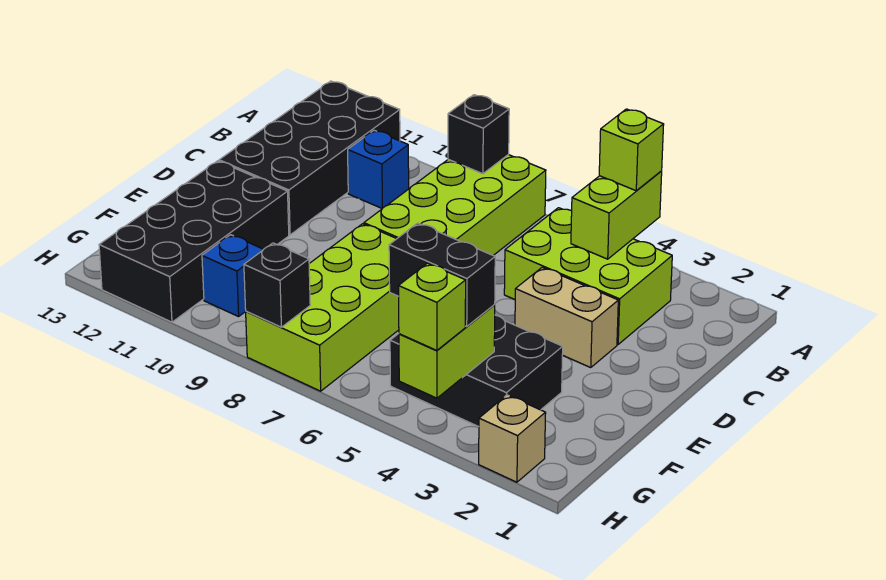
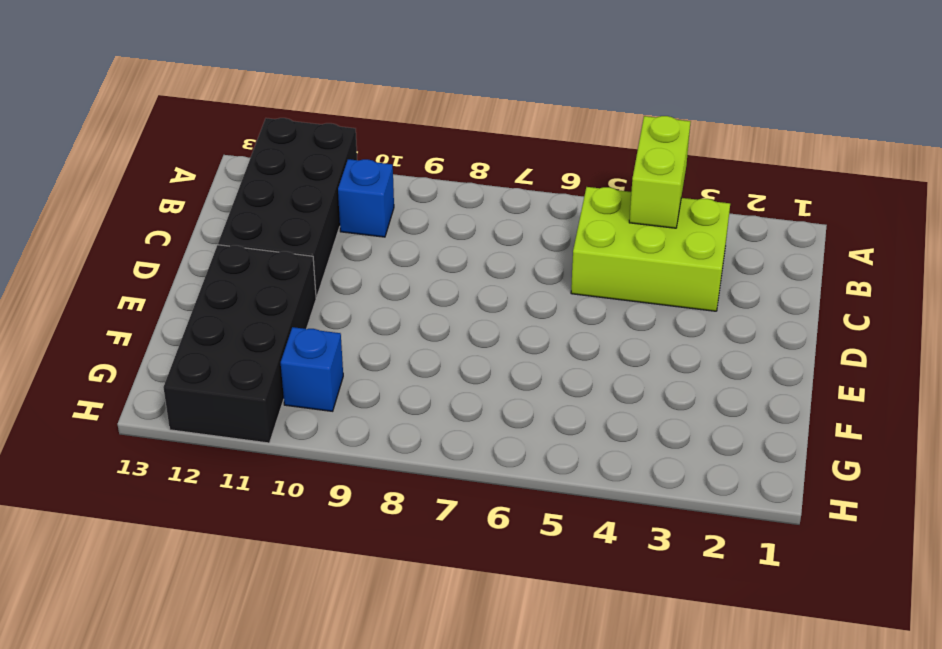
none -> lime 2x4 brick [364,155,546,255]
none -> tan 1x2 brick [515,267,618,368]
none -> lime 2x4 brick [246,224,399,391]

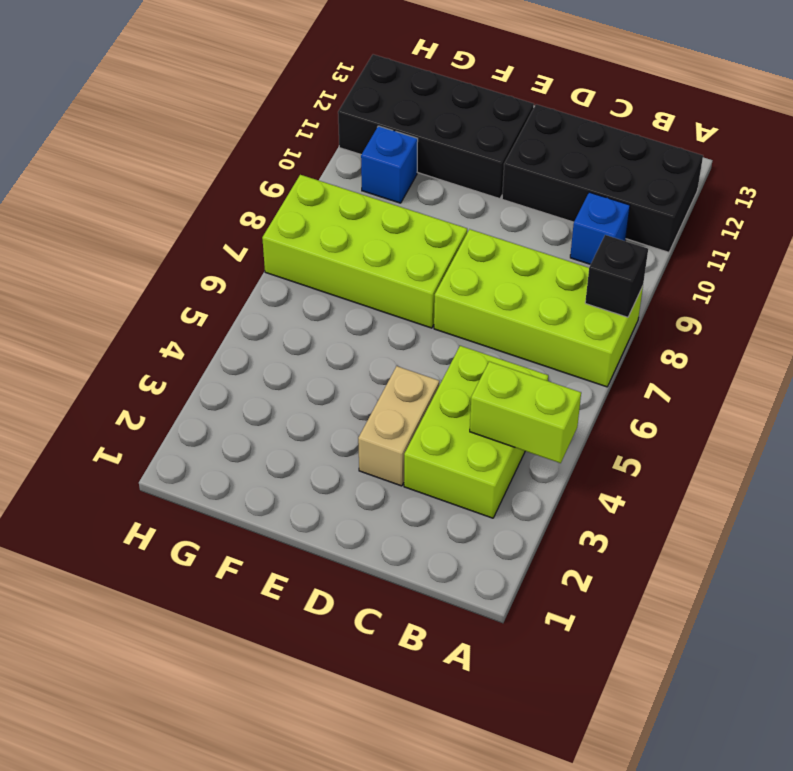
none -> black 2x3 brick [390,315,563,427]
none -> tan 1x1 brick [479,395,546,482]
none -> lime 1x2 brick [399,305,495,398]

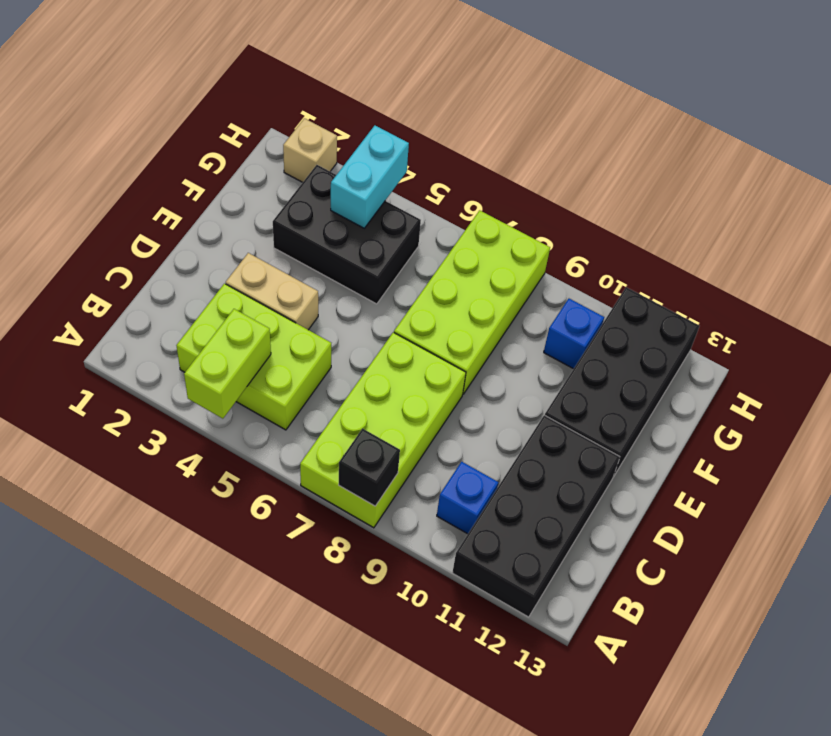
cyan 1x2 brick [331,126,409,228] -> lime 1x2 brick [399,305,495,398]
none -> black 1x1 brick [244,243,310,327]
none -> lime 1x1 brick [599,109,664,191]
none -> black 1x2 brick [389,223,495,326]

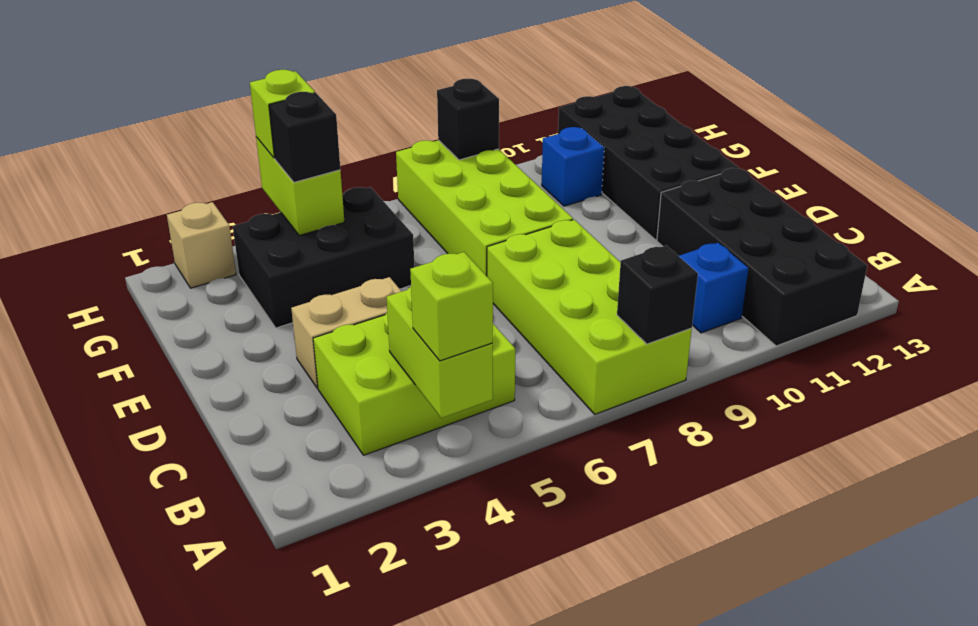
black 1x1 brick [269,92,340,182] -> black 1x2 brick [389,223,495,326]

